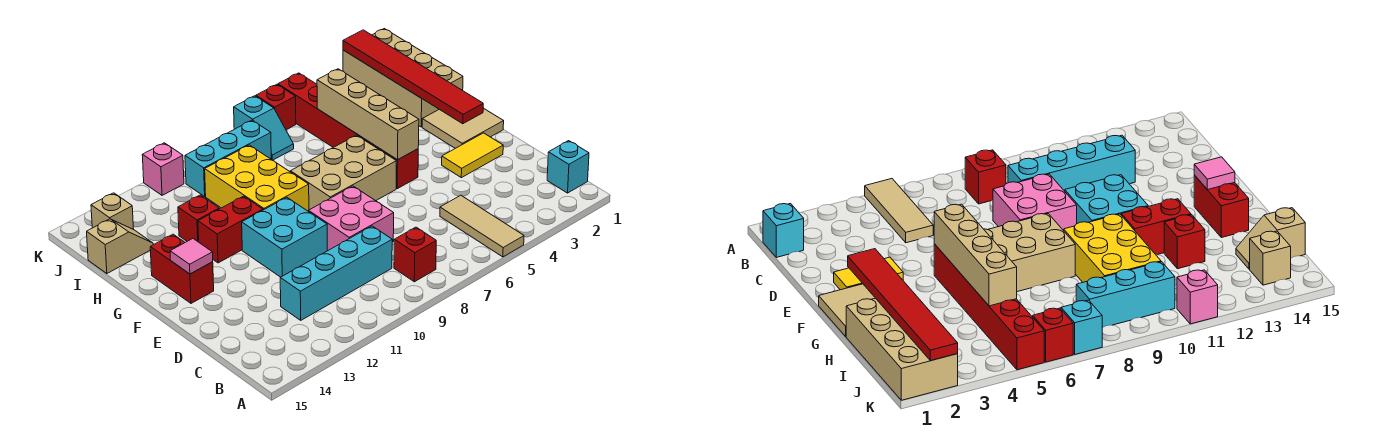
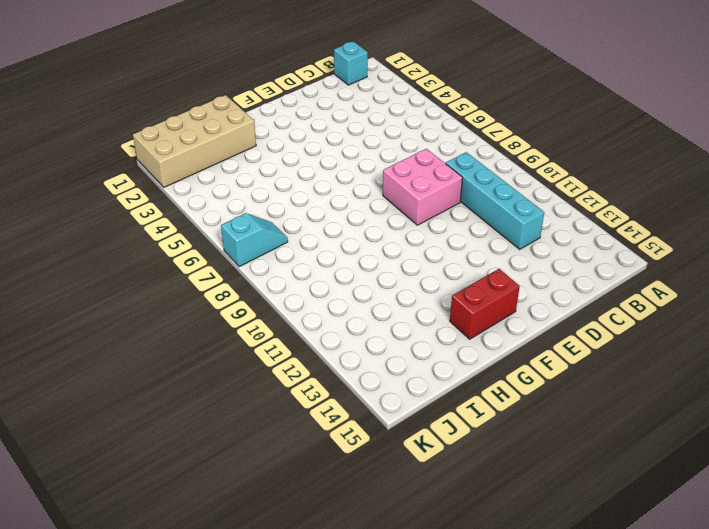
none -> tan 1x3 tile [440,195,524,257]
none -> red 1x1 brick [394,227,436,282]
none -> yellow 1x2 tile [442,133,503,178]

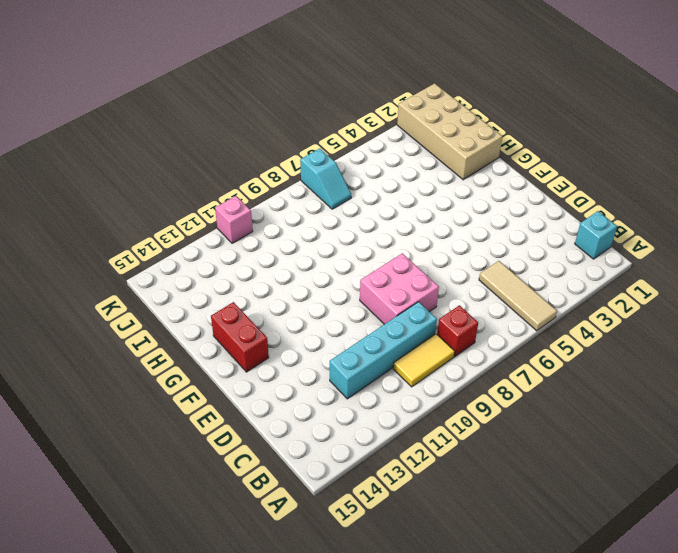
yellow 1x2 tile [393,334,455,387] -> yellow 1x2 tile moved to [442,133,503,178]
none -> cyan 2x2 brick [242,197,327,277]
none -> tan 2x2 tile [422,108,504,148]
none -> red 1x6 brick [278,73,418,189]

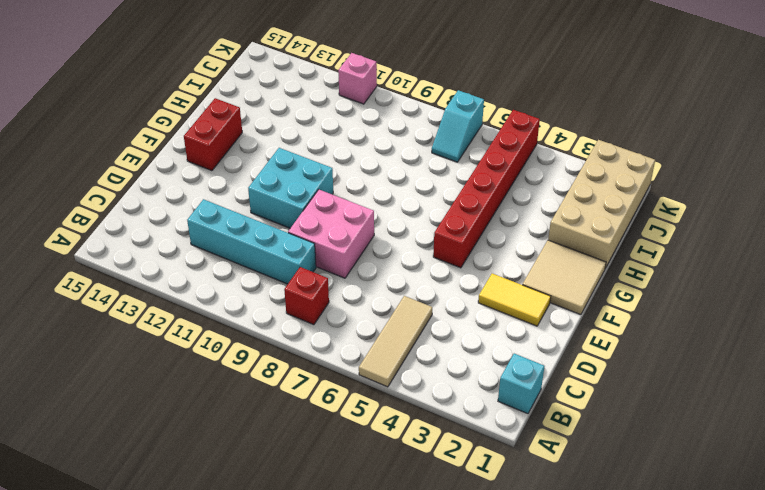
none -> tan 2x3 brick [290,135,396,210]
none -> yellow 2x3 brick [205,145,309,212]
none -> red 1x2 brick [198,196,263,263]

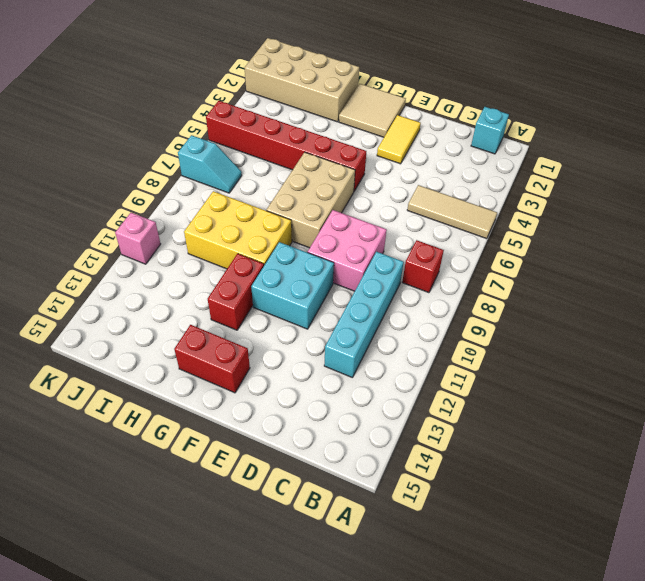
none -> red 1x1 brick [178,195,219,242]
none -> tan 1x2 slope [87,219,153,274]
none -> cyan 1x3 brick [185,120,271,196]

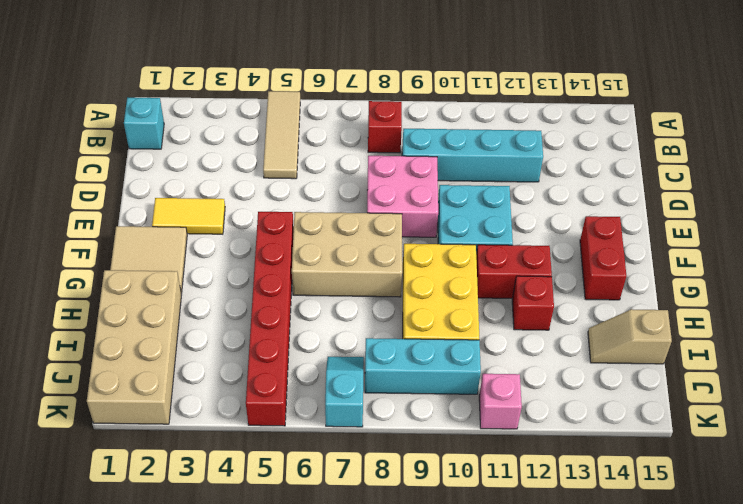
none -> tan 1x1 brick [91,193,133,229]
none -> red 1x1 brick [256,85,296,130]
none -> red 1x6 tile [343,30,483,124]

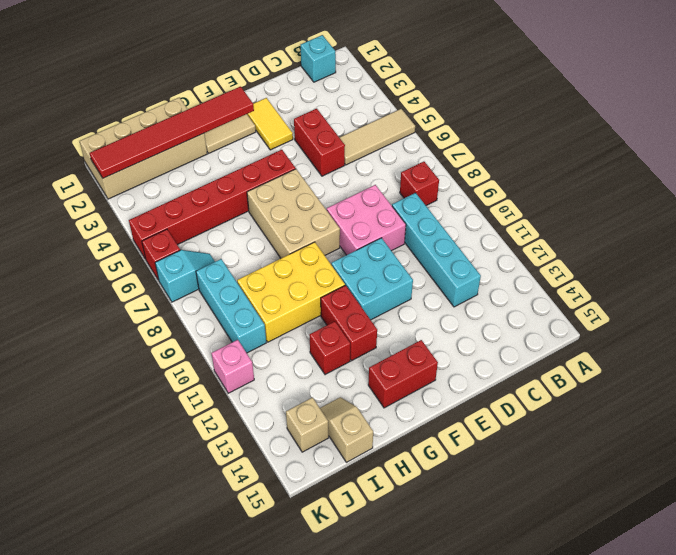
red 1x2 brick [294,109,345,176] -> none
none -> tan 1x4 brick [317,69,419,160]
none -> pink 1x1 tile [170,239,213,274]

